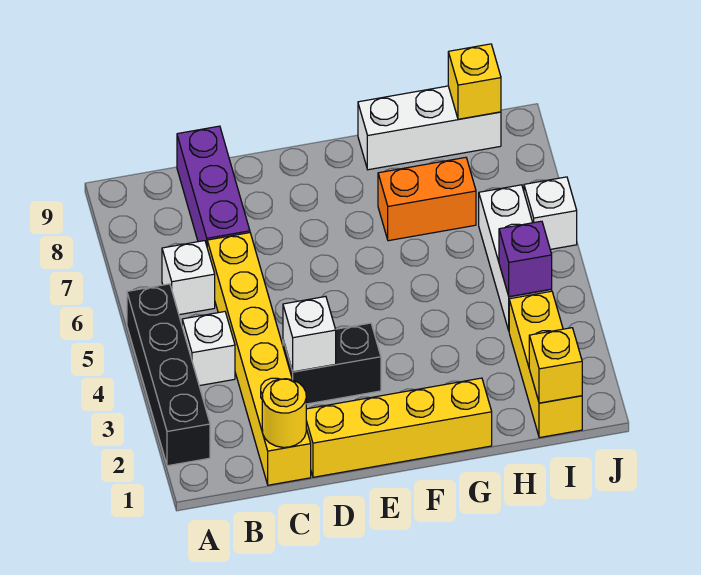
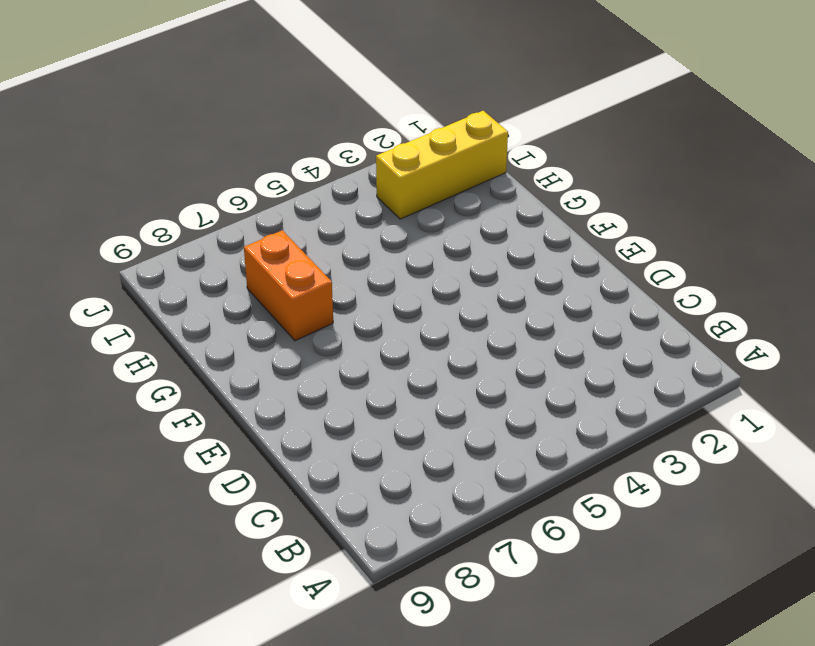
none -> black 1x4 brick [127,284,210,466]
none -> white 1x1 brick [182,312,235,386]
none -> white 1x1 brick [162,241,215,315]

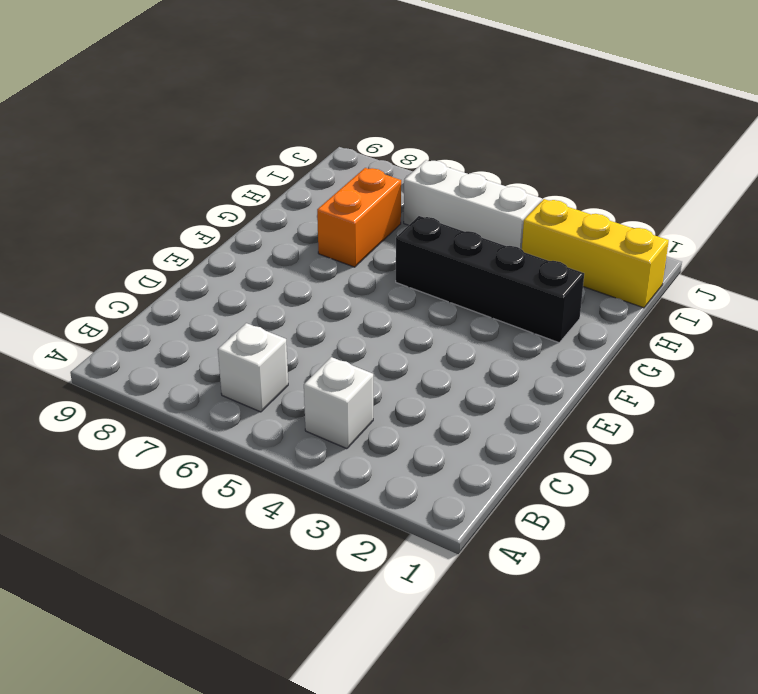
black 1x4 brick [396,216,584,343] -> black 1x4 brick moved to [127,284,210,466]
none -> yellow 1x6 brick [207,233,311,485]
none -> purple 1x3 brick [177,126,250,245]
none -> yellow 1x4 brick [306,378,492,477]

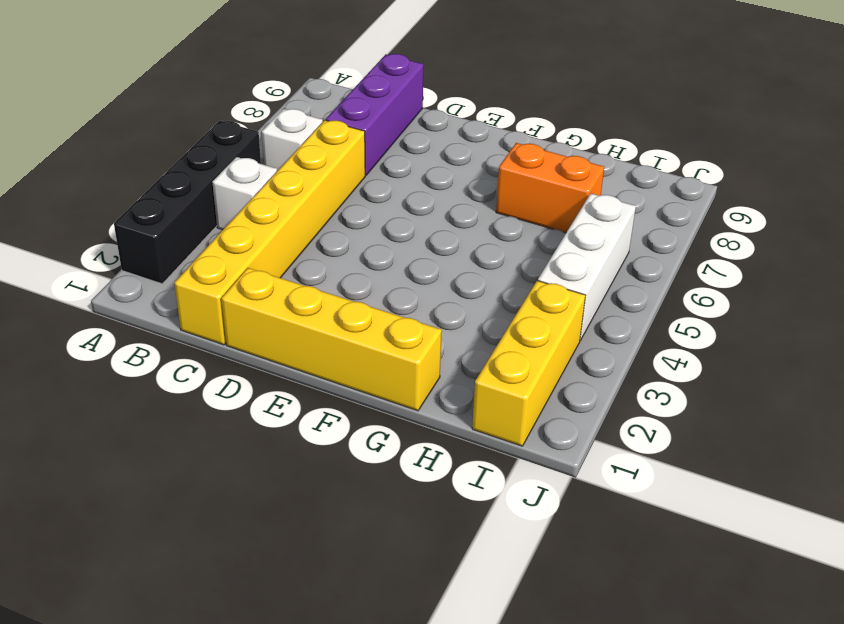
none -> black 1x2 brick [283,323,381,404]
none -> white 1x3 brick [358,86,501,170]
none -> white 1x1 brick [524,177,577,249]

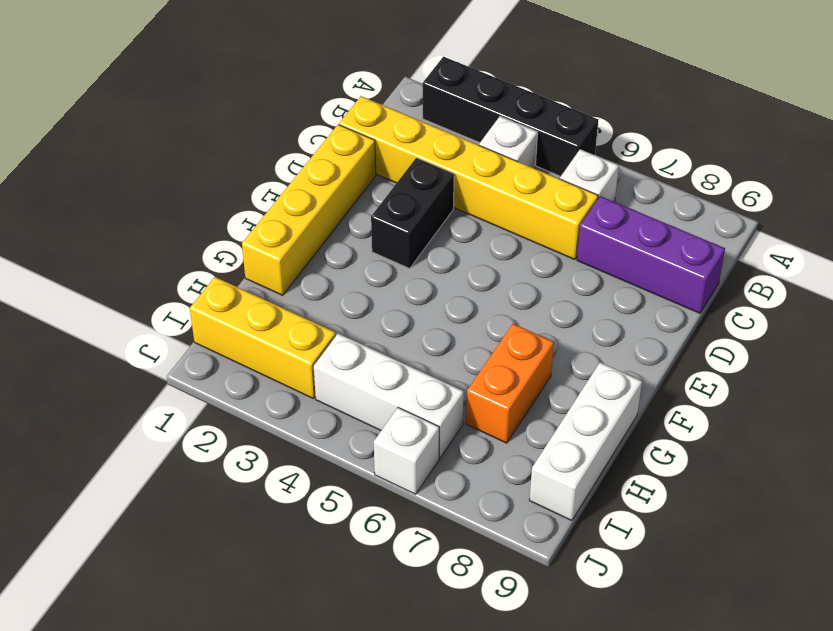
none -> yellow 1x1 round brick [262,379,306,447]
none -> white 1x1 brick [283,296,336,372]
none -> yellow 1x1 brick [529,328,582,403]

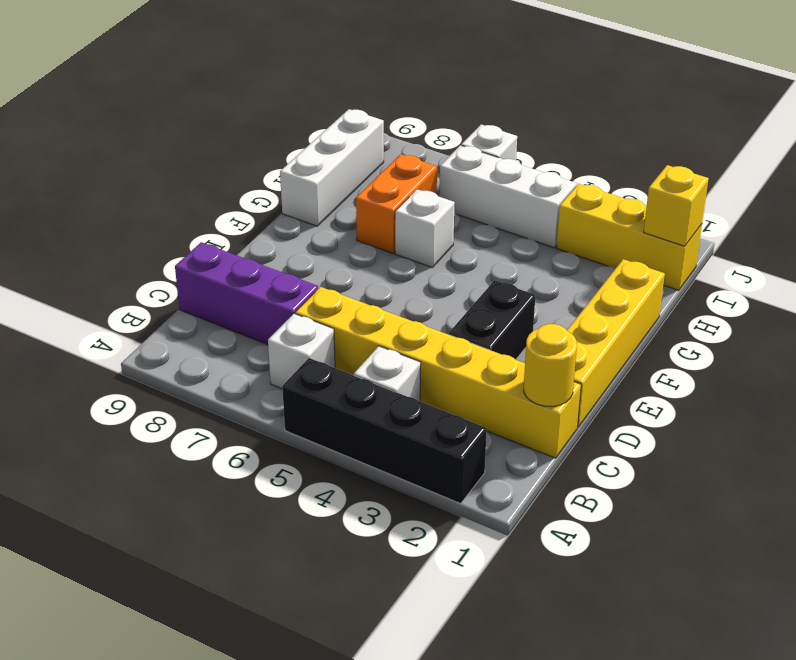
white 1x1 brick [395,189,455,267] -> white 1x1 brick moved to [283,296,336,372]
none -> purple 1x1 brick [499,221,552,297]
none -> yellow 1x1 brick [448,44,501,119]

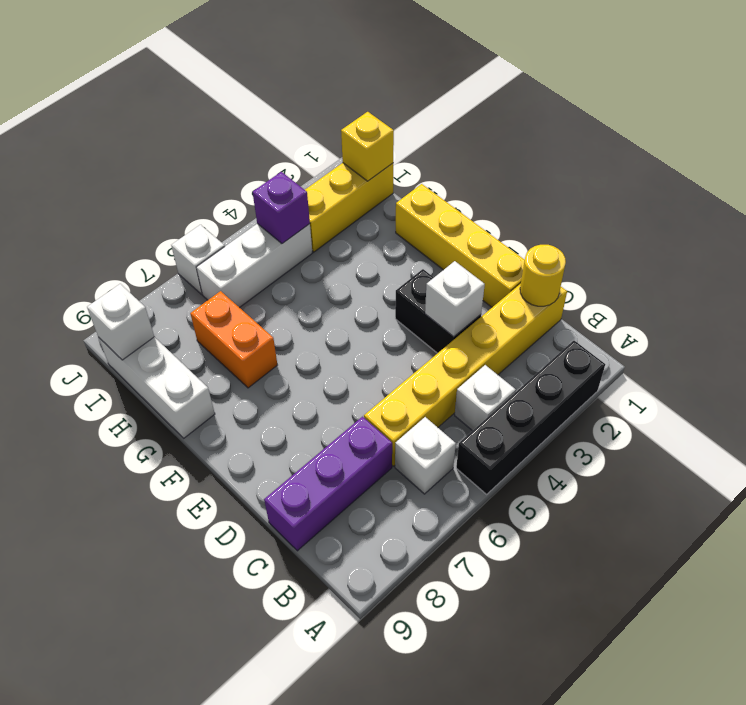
white 1x1 brick [87,284,154,360] -> yellow 1x1 brick [448,44,501,119]

